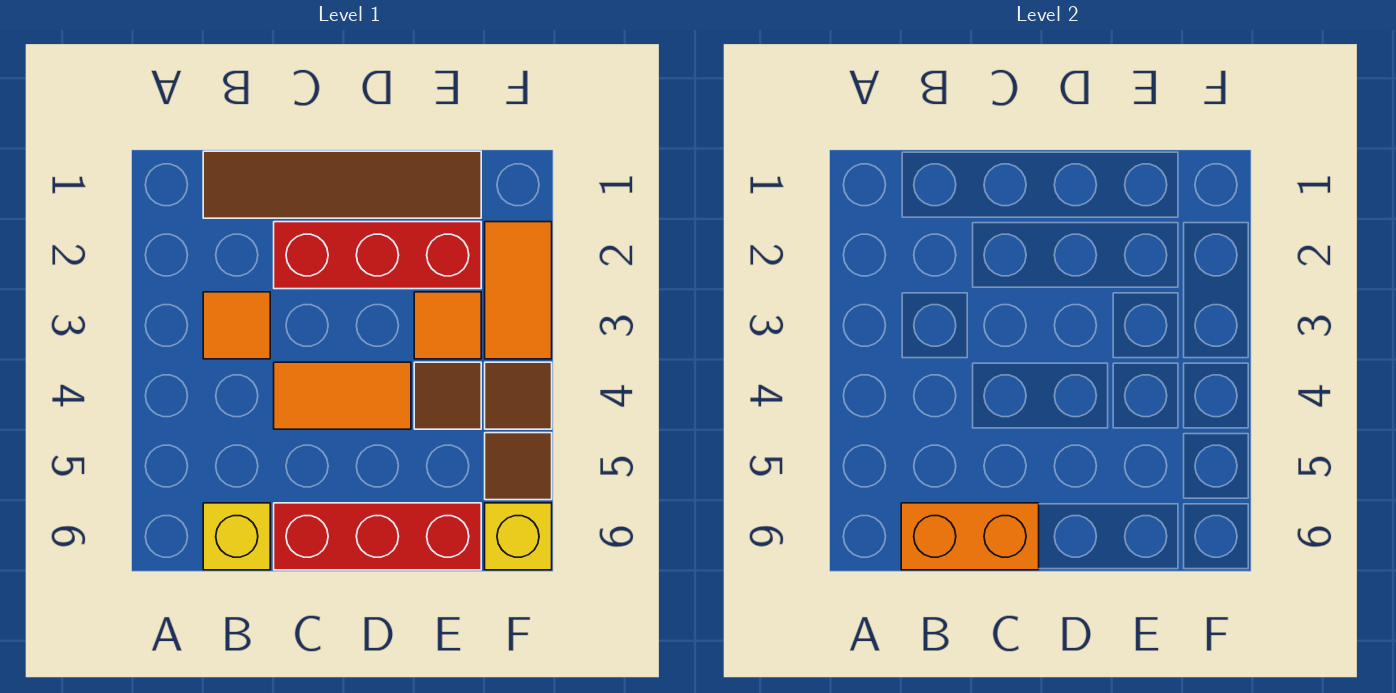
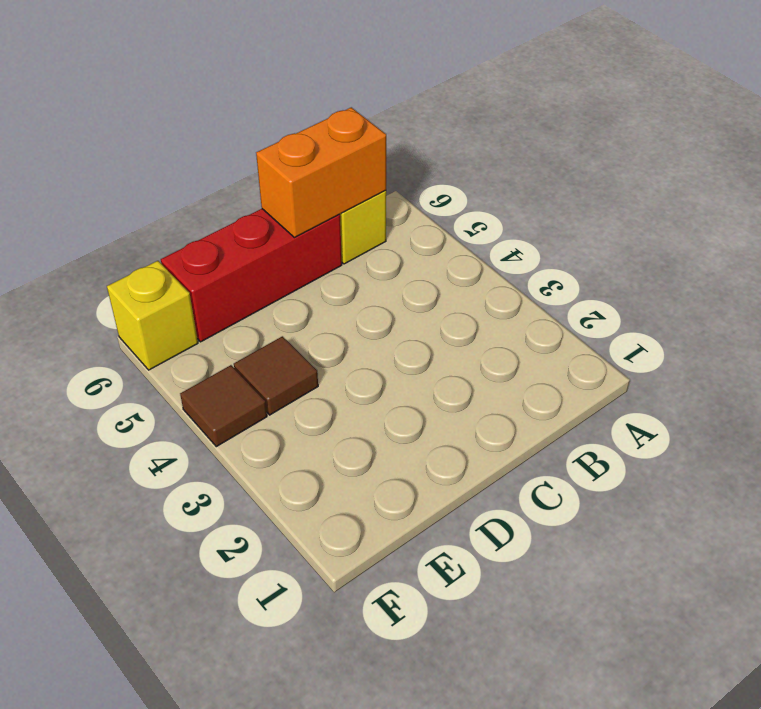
none -> brown 1x4 tile [203,151,481,218]
none -> orange 1x1 tile [203,292,270,359]
none -> red 1x3 brick [274,222,481,289]

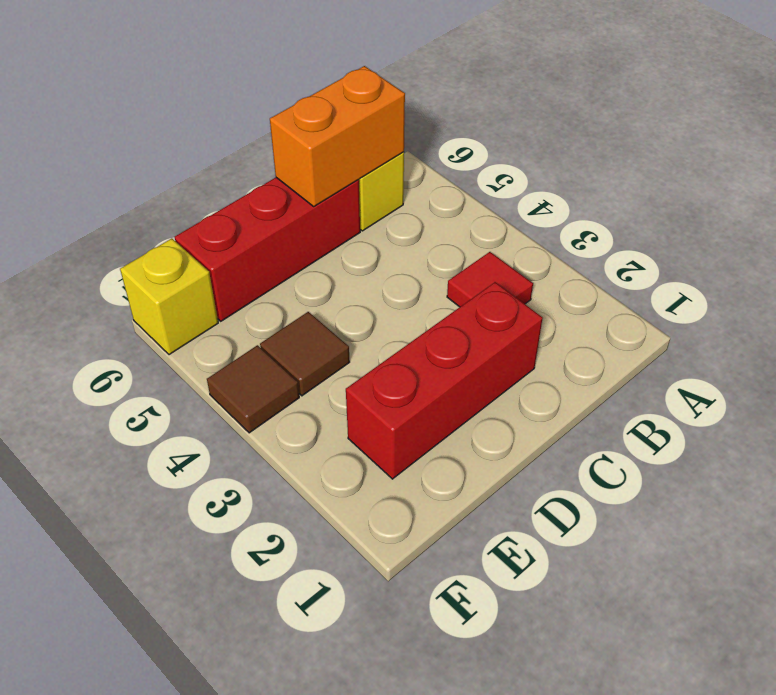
red 1x1 tile [447,252,533,307] -> orange 1x1 tile [203,292,270,359]
none -> brown 1x4 tile [203,151,481,218]
none -> orange 1x2 tile [274,362,411,429]
none -> orange 1x1 tile [414,292,481,359]

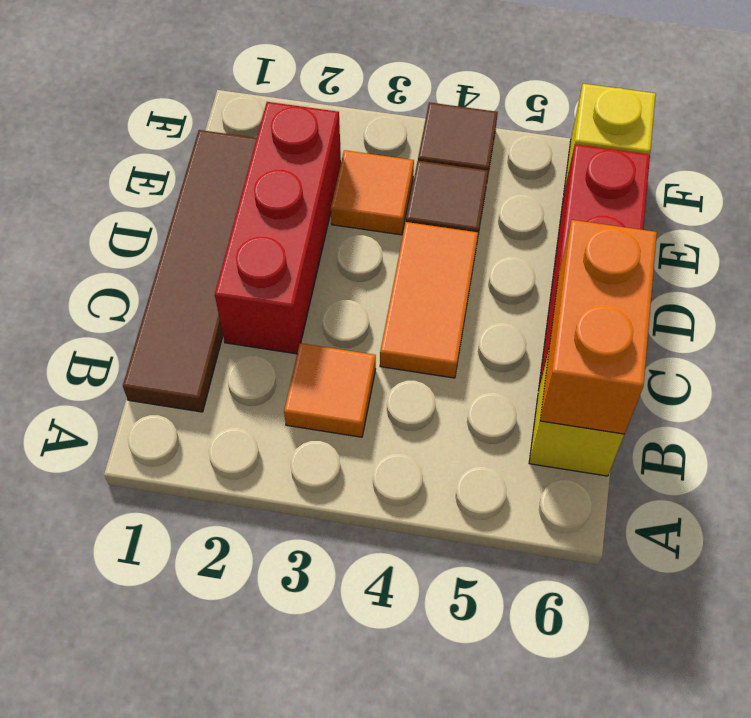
none -> orange 1x2 tile [485,222,552,359]
none -> brown 1x1 tile [485,433,552,500]

